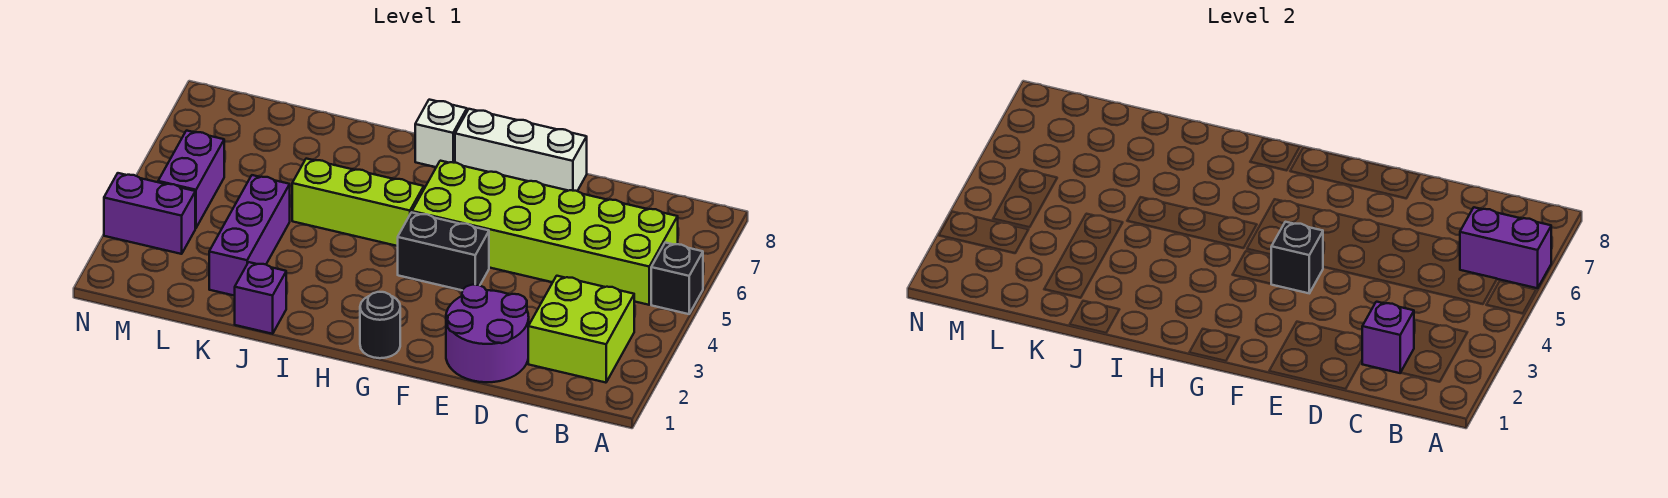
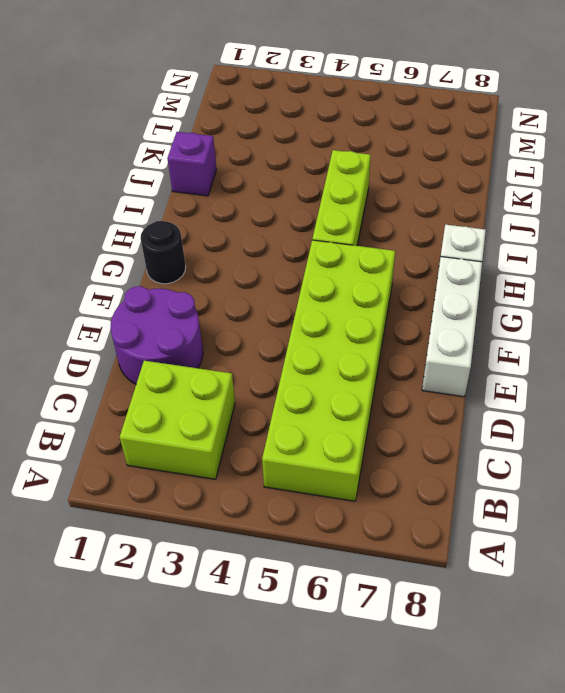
none -> black 1x1 brick [651,243,703,314]
none -> black 1x2 brick [398,212,489,290]
none -> purple 1x3 brick [209,175,290,296]

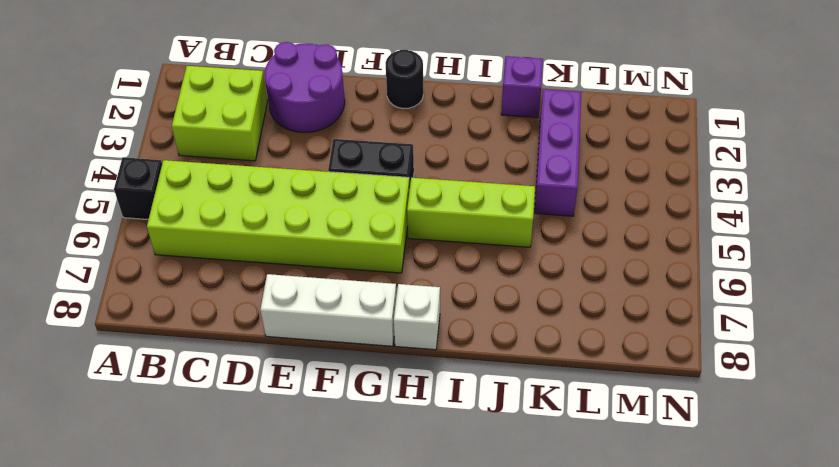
none -> purple 1x2 brick [104,173,195,254]
none -> purple 1x2 brick [158,131,224,228]
none -> purple 1x2 brick [1460,207,1551,288]

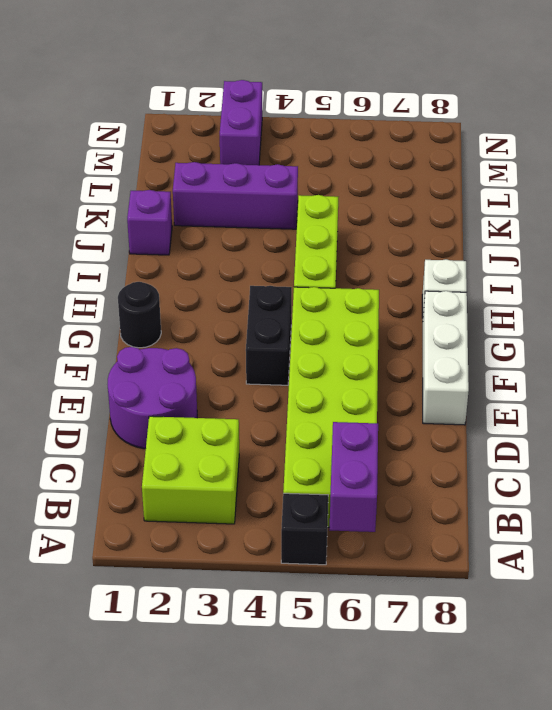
none -> purple 1x2 brick [158,131,224,228]
none -> purple 1x1 brick [1362,302,1414,373]
none -> black 1x1 brick [1271,222,1323,293]

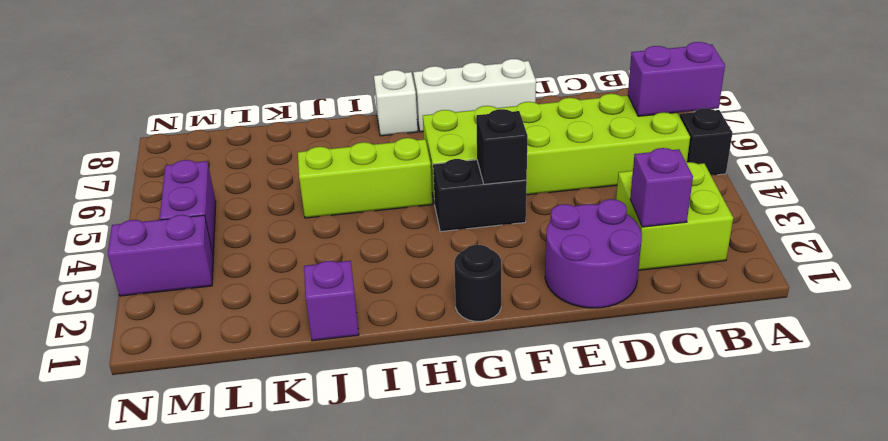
none -> purple 1x3 brick [209,175,290,296]

